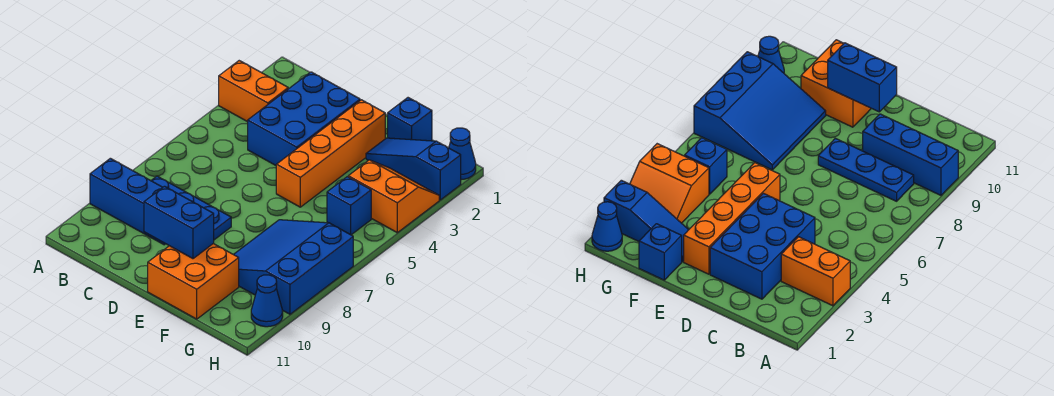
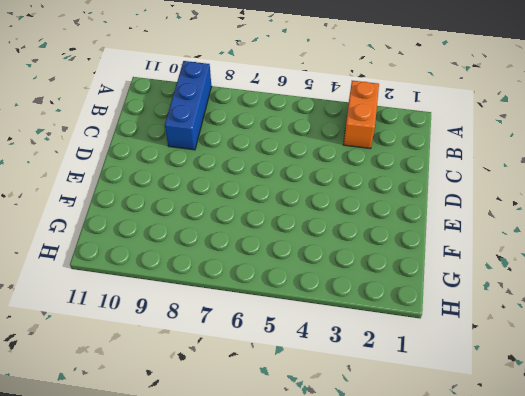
none -> blue 1x3 plate [151,176,231,240]
none -> blue 2x3 brick [248,72,360,165]
none -> orange 1x4 brick [276,100,385,207]

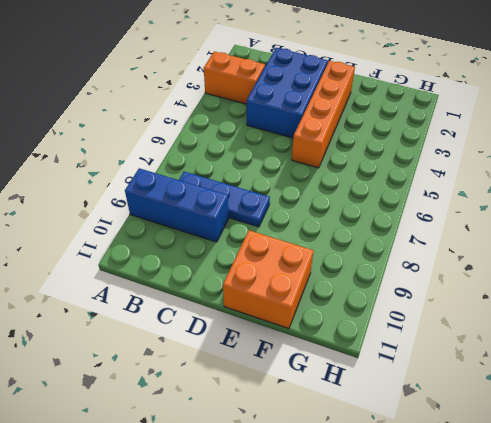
none -> blue 1x1 brick [388,98,432,141]
none -> blue 1x3 slope [366,138,461,200]
none -> blue 3x3 slope [234,220,353,314]

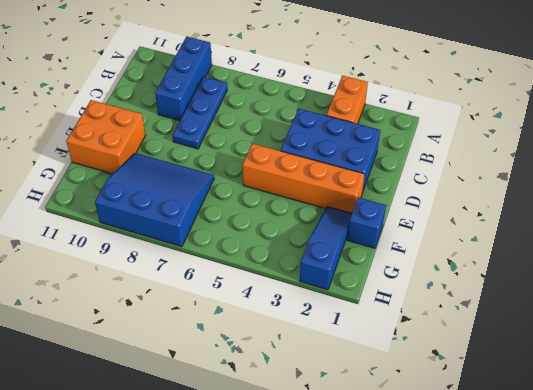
none -> orange 2x2 slope [348,160,439,233]
none -> blue 1x1 brick [327,177,371,235]
none -> blue 1x1 cone [449,128,476,180]

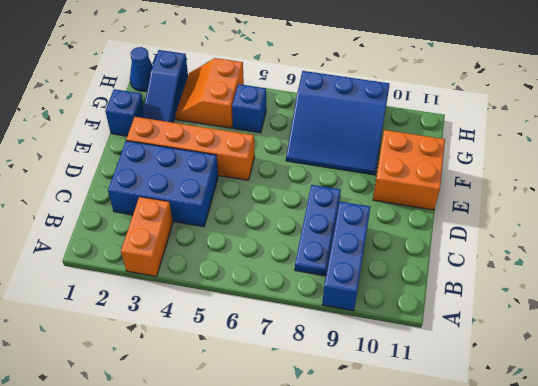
none -> blue 1x1 cone [251,275,283,327]
none -> blue 1x2 brick [144,186,214,259]

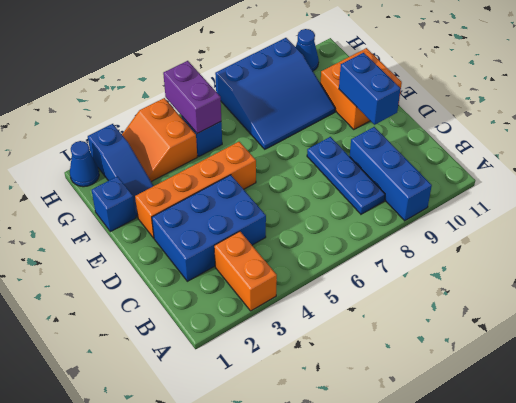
purple 1x2 brick [163,61,221,134] -> none

